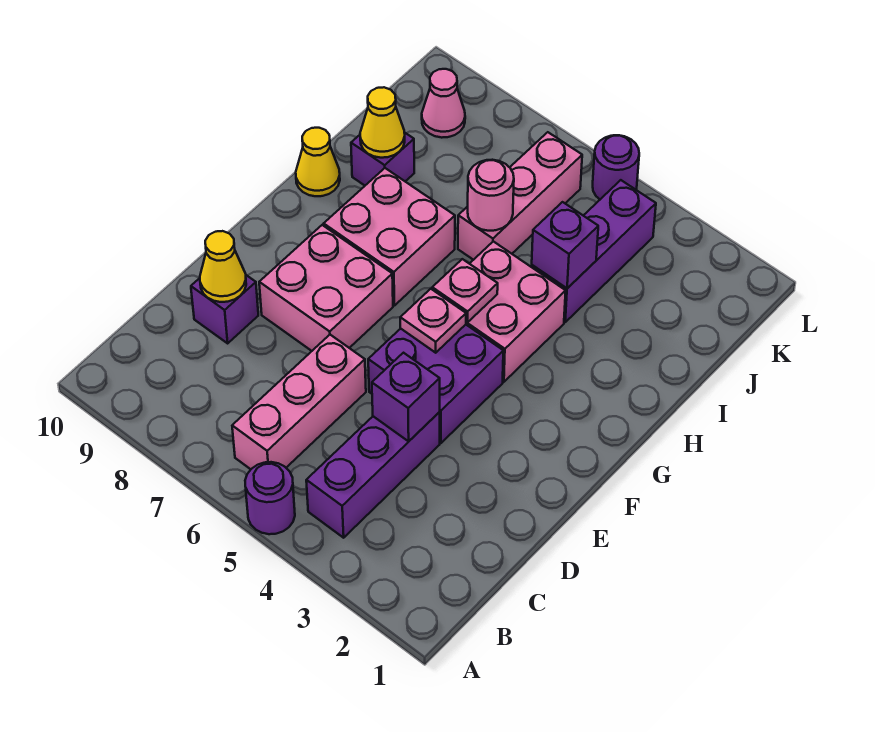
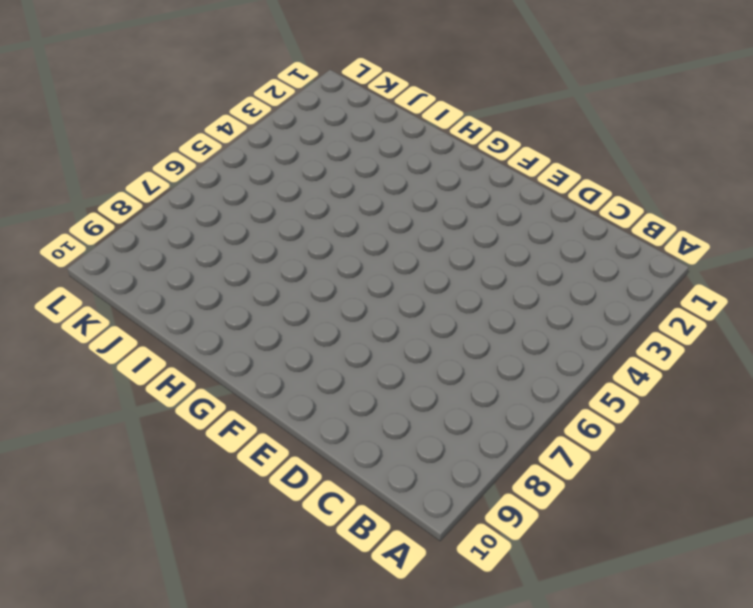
none -> purple 1x1 round brick [245,462,295,534]
none -> purple 1x3 brick [306,412,440,538]
none -> pink 1x3 brick [232,335,366,469]

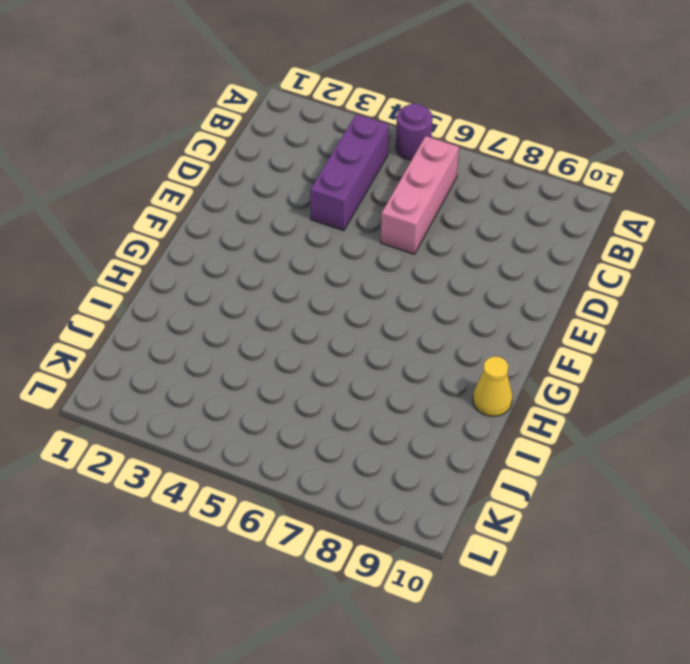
none -> purple 1x1 brick [191,275,258,343]
none -> purple 2x2 brick [368,325,503,443]
none -> pink 2x2 brick [259,225,393,351]

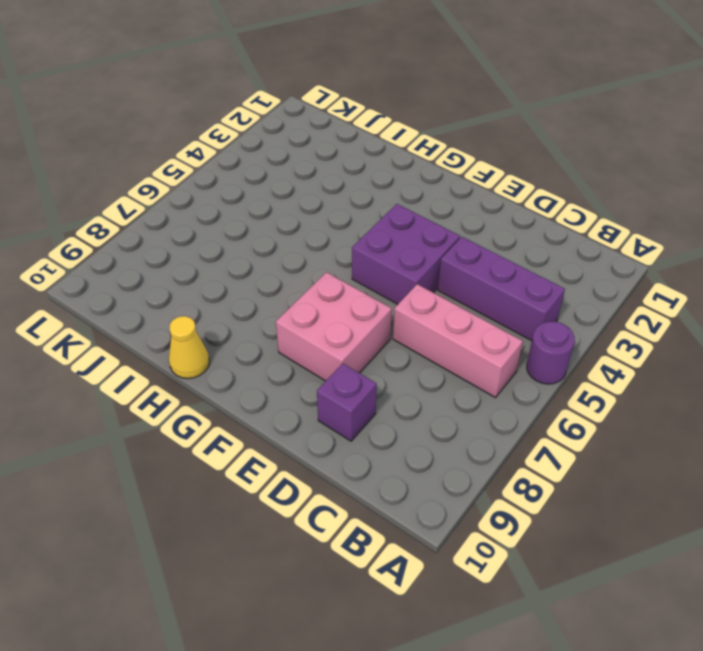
none -> pink 2x2 brick [466,241,566,382]
none -> pink 2x2 brick [324,168,455,306]
none -> purple 1x3 brick [532,180,656,322]

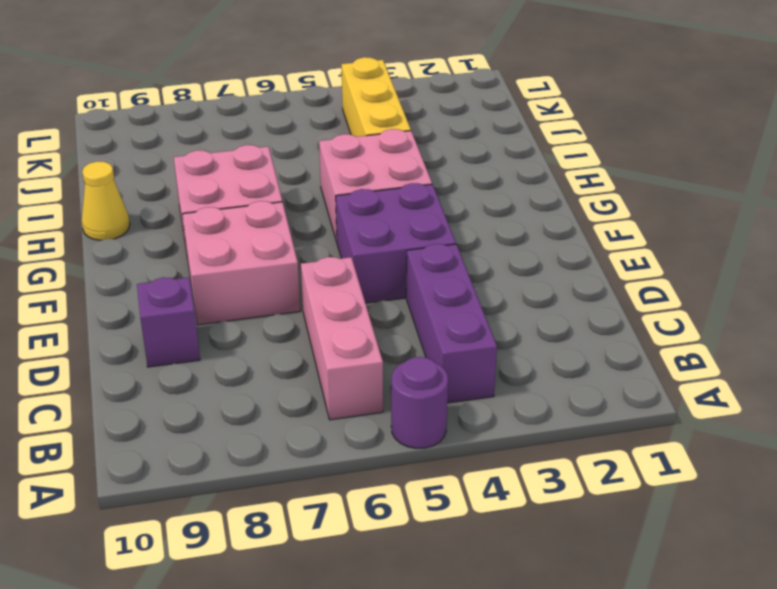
yellow 1x3 brick [341,57,411,137] -> purple 1x3 brick [532,180,656,322]
none -> pink 1x3 brick [458,132,582,260]
none -> purple 1x1 brick [351,132,414,185]
none -> pink 1x1 cone [422,69,465,138]

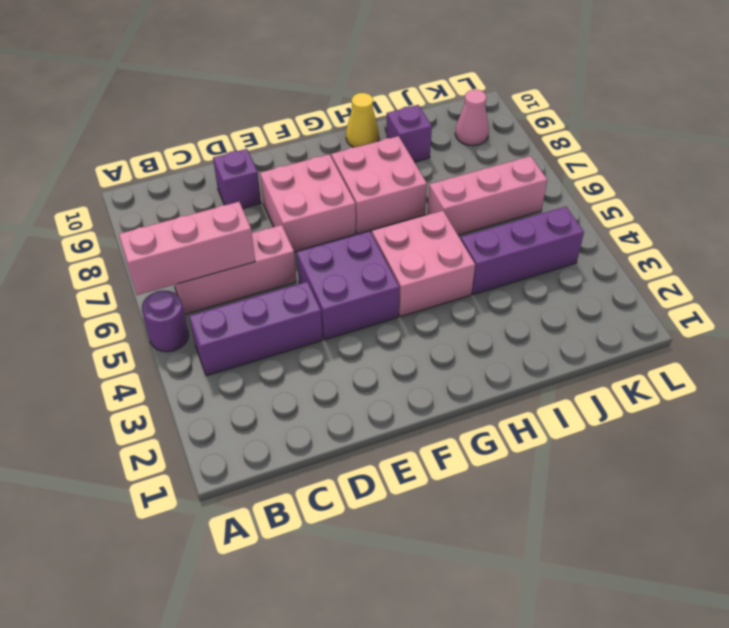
pink 1x3 brick [119,202,255,295] -> none
none -> purple 1x1 round brick [593,135,639,199]
none -> purple 1x1 brick [372,353,440,441]
none -> yellow 1x1 cone [200,231,246,302]

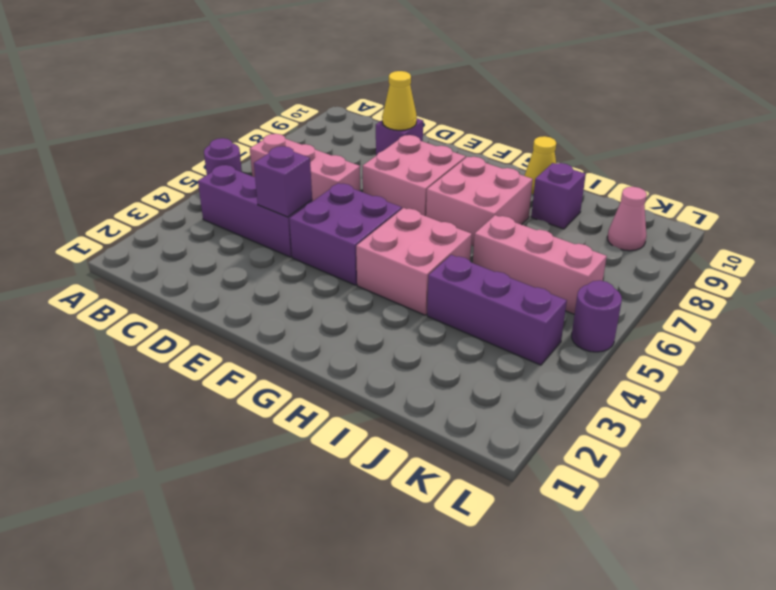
none -> pink 1x1 plate [400,289,466,353]
none -> pink 1x1 plate [432,259,498,322]
none -> purple 1x1 brick [532,202,598,288]

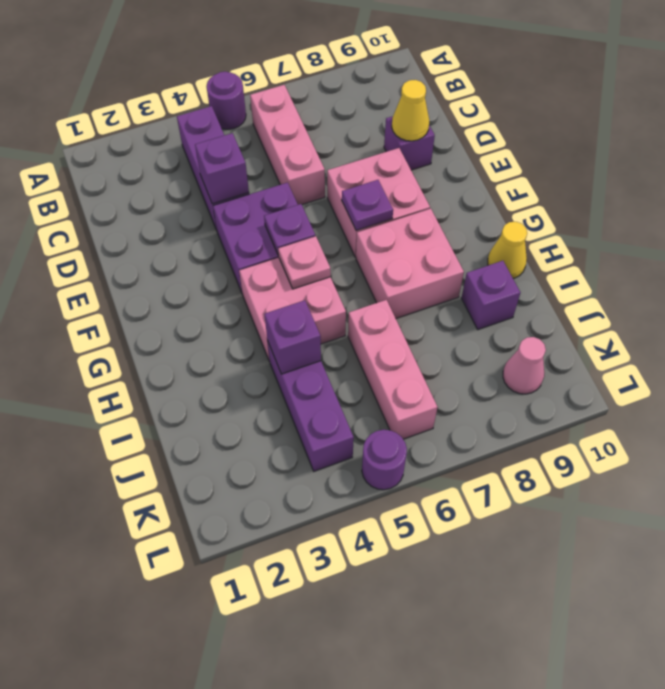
purple 1x1 plate [264,204,315,255] -> pink 1x1 plate [400,289,466,353]
purple 1x1 plate [342,180,393,231] -> none
none -> pink 1x1 round brick [468,160,514,231]
none -> yellow 1x1 cone [360,87,405,158]

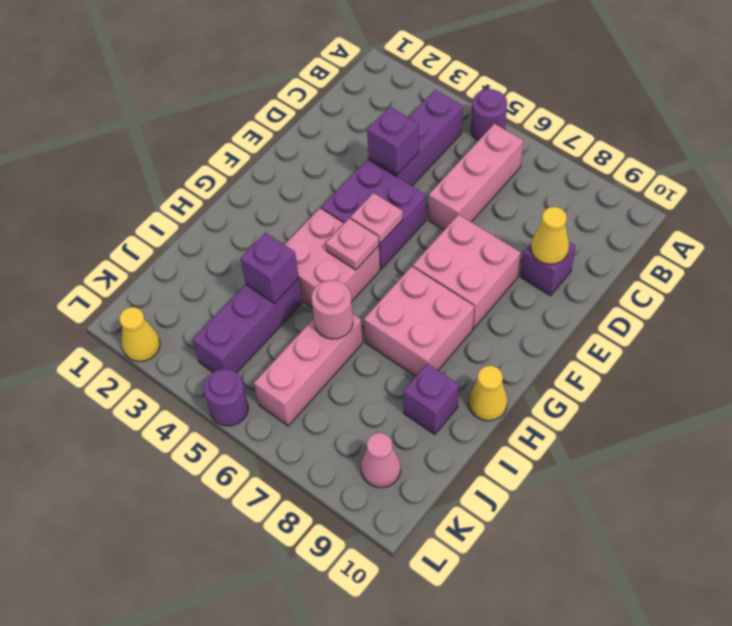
yellow 1x1 cone [120,307,160,362] -> yellow 1x1 cone moved to [360,87,405,158]

